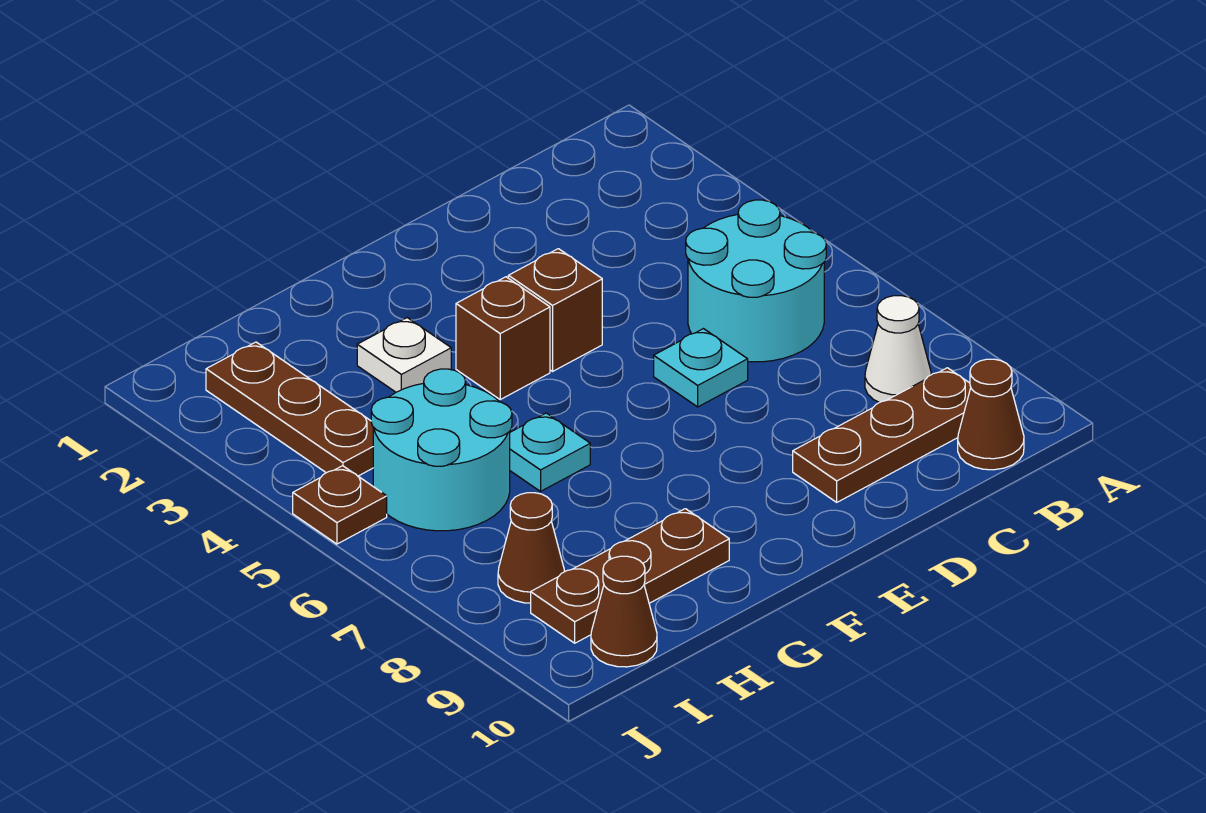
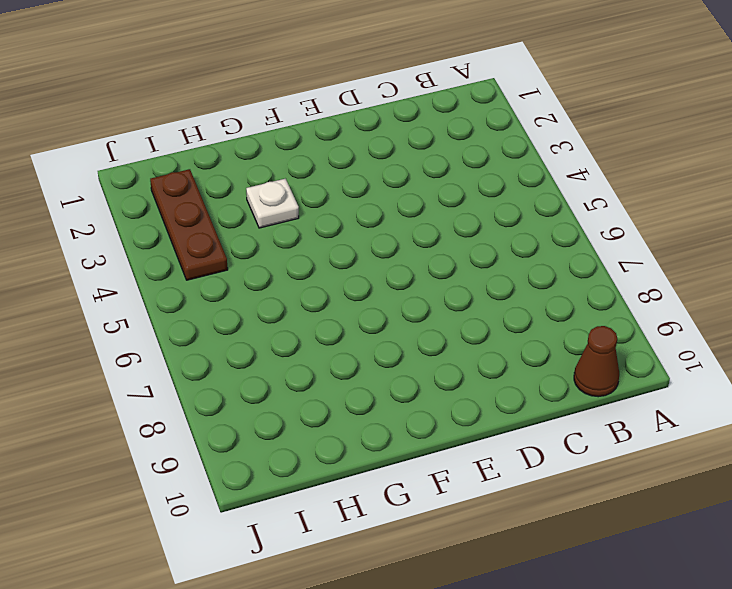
none -> cyan 2x2 round brick [686,200,826,362]
none -> white 1x1 cone [865,296,931,403]
none -> brown 1x3 plate [793,368,971,502]

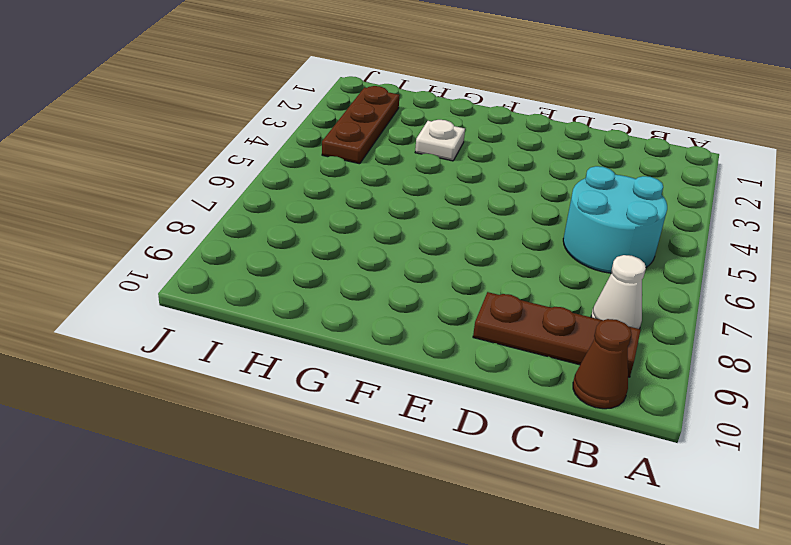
none -> cyan 1x1 plate [654,329,748,407]
none -> brown 1x1 brick [508,249,602,371]
none -> brown 1x1 brick [456,277,550,399]

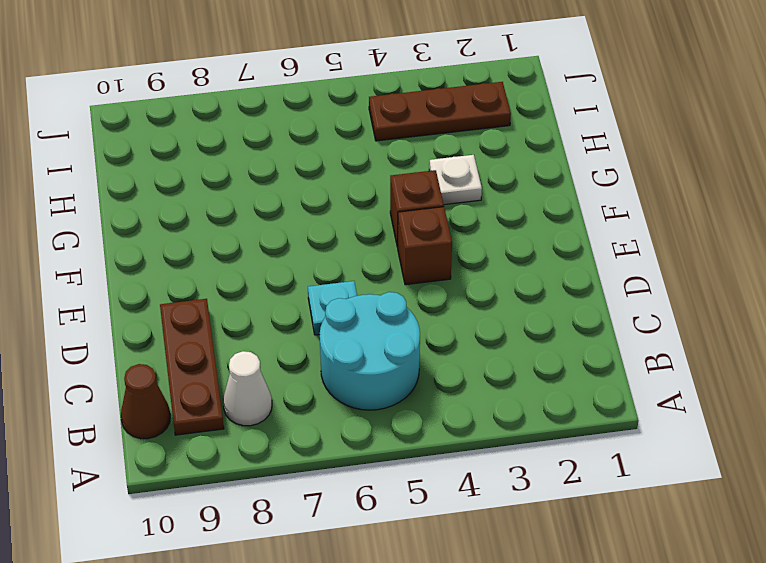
none -> cyan 1x1 plate [510,413,590,491]
none -> brown 1x3 plate [531,509,729,643]
none -> cyan 2x2 round brick [371,369,512,531]

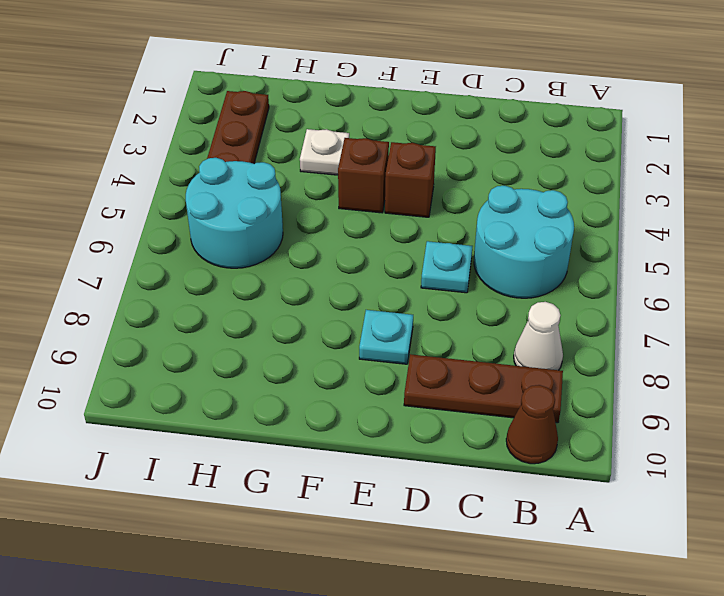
cyan 1x1 plate [359,310,413,364] -> cyan 1x1 plate moved to [510,413,590,491]
none -> brown 1x3 plate [531,509,729,643]
none -> brown 1x1 cone [498,493,564,603]
none -> brown 1x1 cone [591,556,657,667]

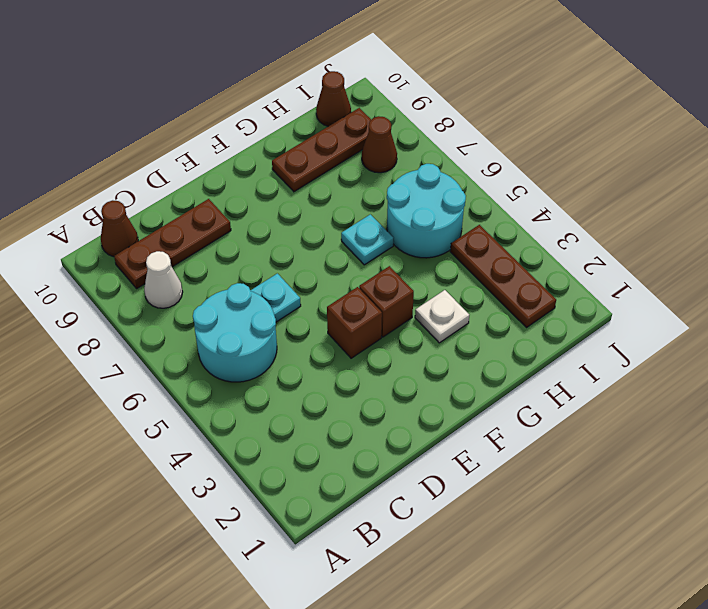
none -> brown 1x1 plate [293,466,387,544]

